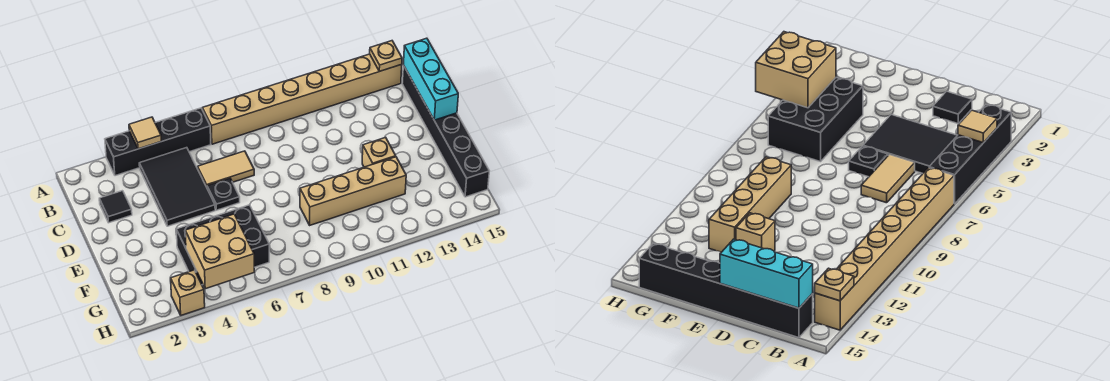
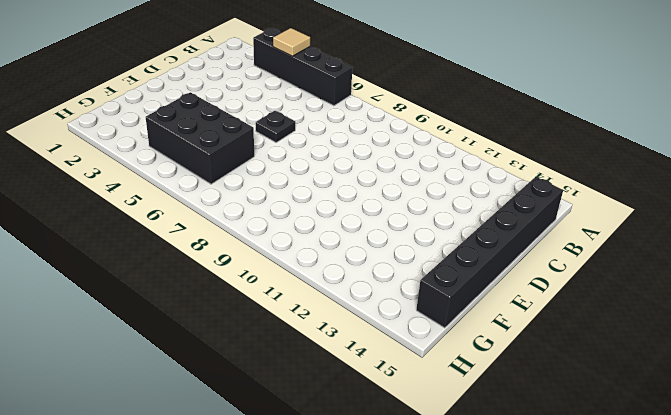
none -> tan 1x8 brick [202,54,402,144]
none -> black 2x3 tile [139,148,215,226]
none -> black 1x1 tile [99,191,132,223]

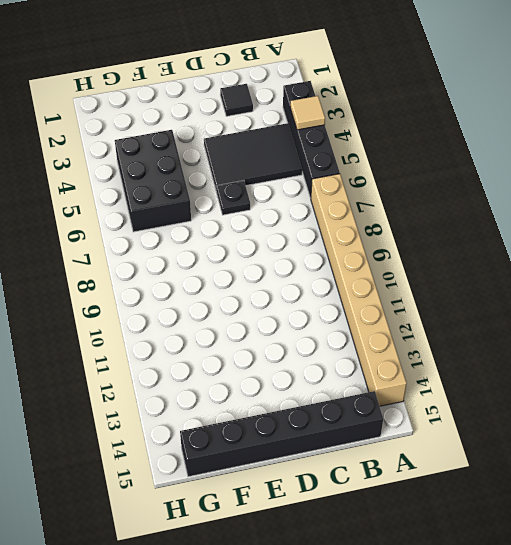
none -> tan 1x2 tile [198,151,254,187]
none -> tan 1x1 brick [362,137,396,167]
none -> tan 1x4 brick [300,157,406,225]

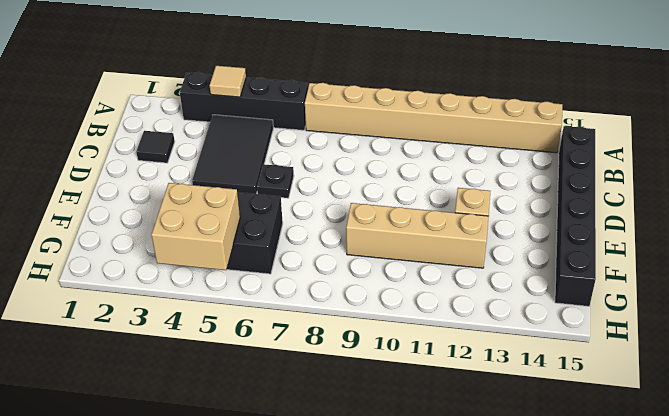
none -> tan 1x2 tile [198,151,254,187]
none -> tan 1x1 brick [170,270,205,315]
none -> tan 1x1 plate [370,41,402,71]

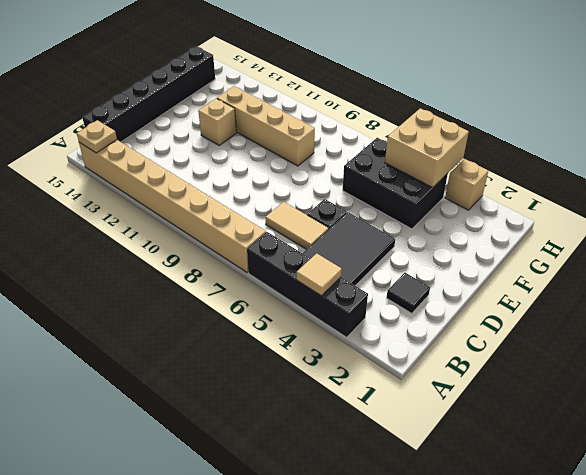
none -> cyan 1x3 brick [403,38,458,120]

